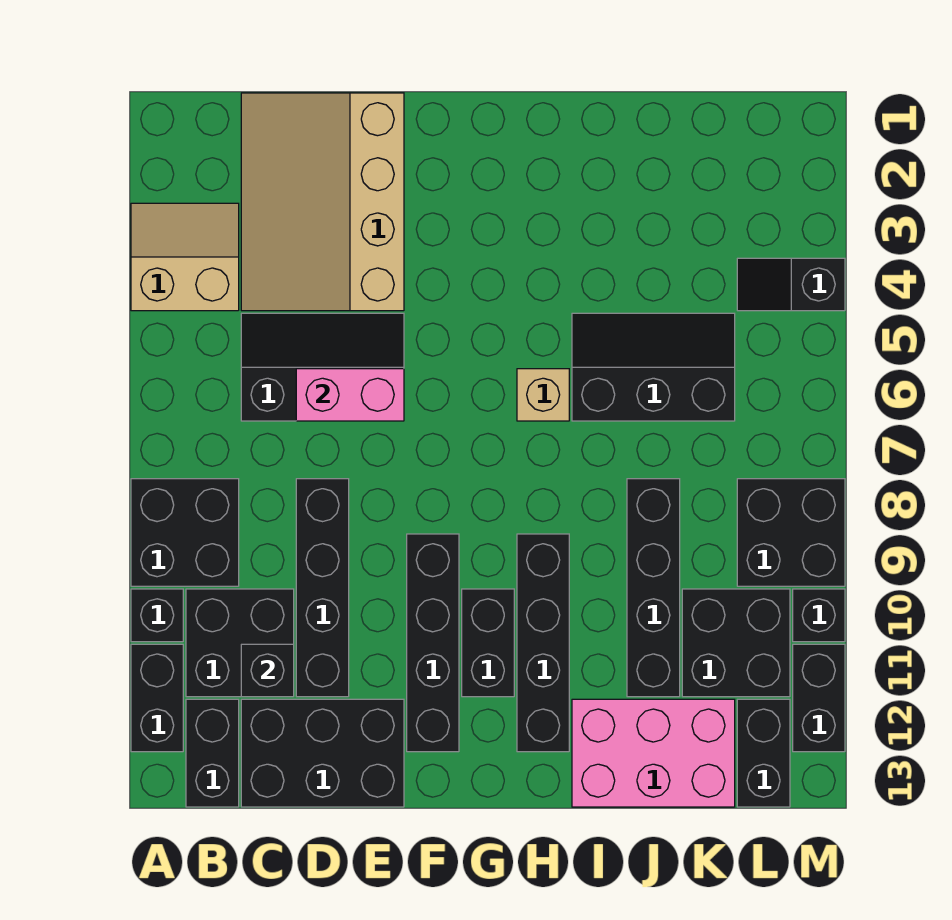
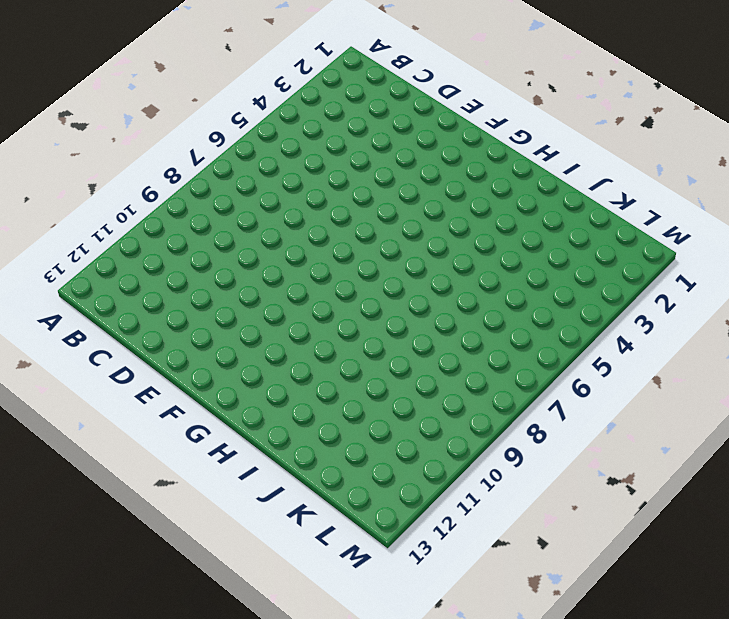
none -> tan 2x2 slope [131,203,239,311]
none -> black 2x2 brick [131,479,239,586]
none -> black 1x1 brick [131,589,183,642]

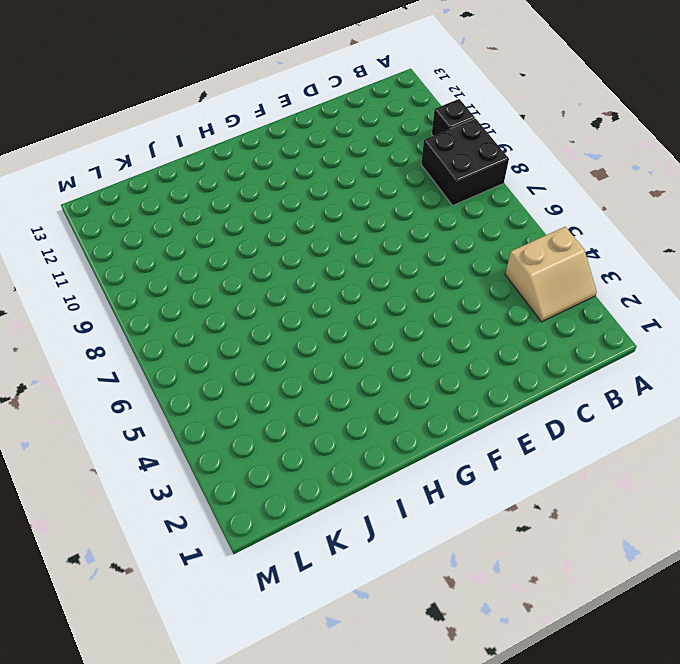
none -> black 1x2 brick [131,644,183,752]
none -> black 2x2 brick [186,589,294,697]
none -> black 1x2 brick [186,699,239,807]

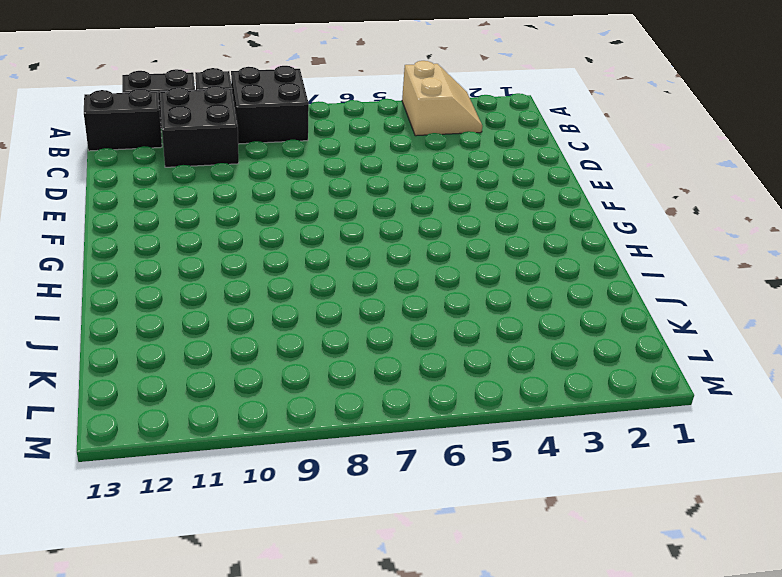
none -> tan 3x4 slope [241,93,404,311]
none -> black 2x3 slope [241,313,404,421]
none -> black 2x3 brick [241,699,404,807]

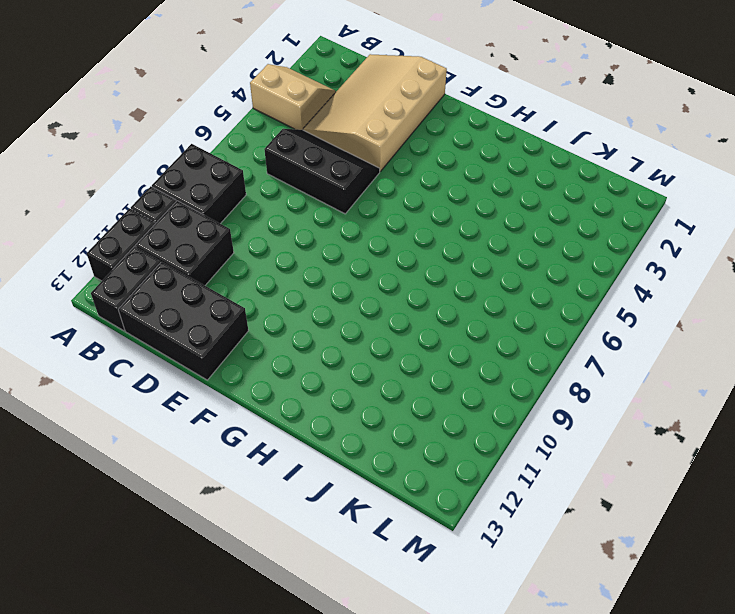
none -> black 1x4 brick [296,479,349,697]
none -> black 1x4 brick [407,534,459,752]
none -> black 1x2 brick [462,589,514,697]

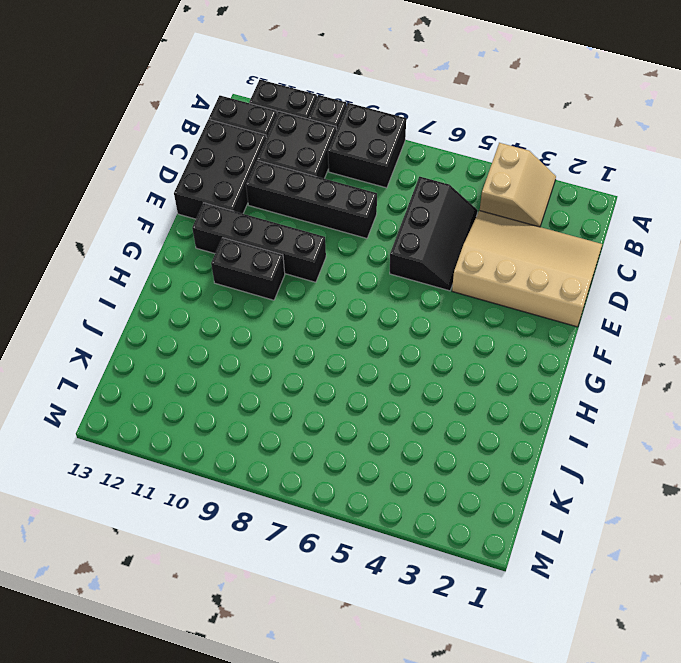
none -> tan 1x1 brick [517,369,569,421]
none -> black 1x4 brick [517,534,569,752]
none -> black 2x3 slope [572,313,735,421]

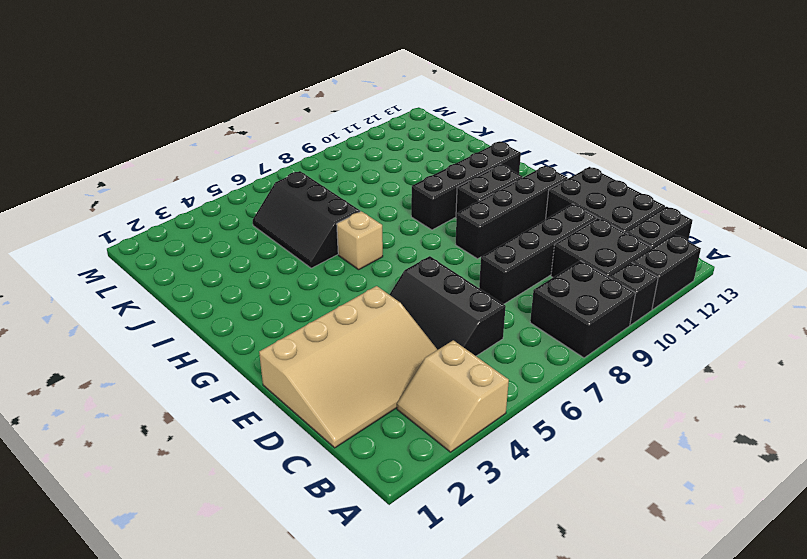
none -> pink 2x3 brick [572,699,735,807]
none -> black 1x4 brick [627,479,680,697]
none -> black 2x2 brick [682,589,790,697]

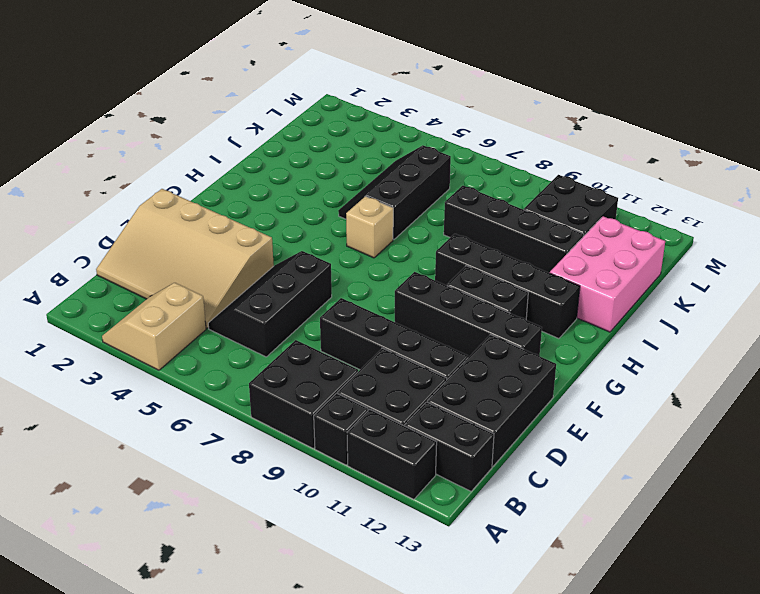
none -> black 1x2 slope [737,258,845,311]
none -> black 2x2 brick [737,479,845,586]
none -> black 1x2 brick [737,699,790,807]

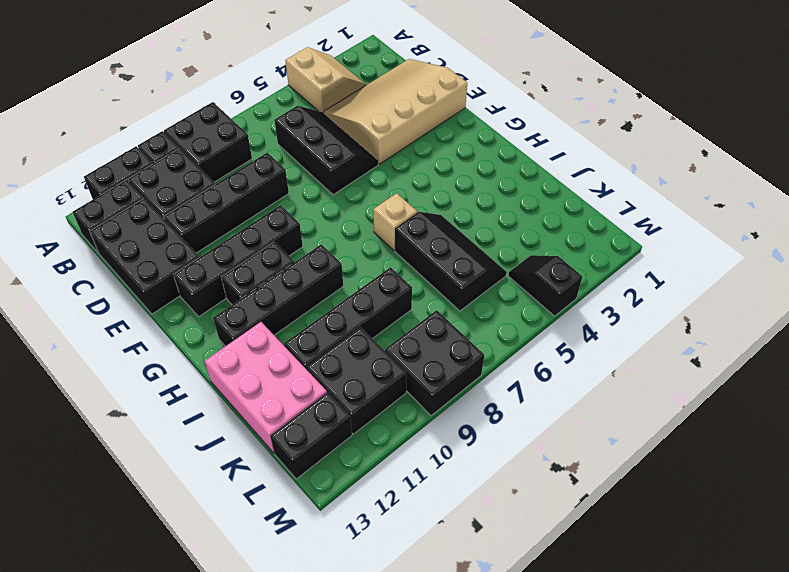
none -> black 1x1 brick [793,589,845,642]
none -> black 1x2 brick [793,644,845,752]
none -> black 1x1 brick [241,644,294,697]

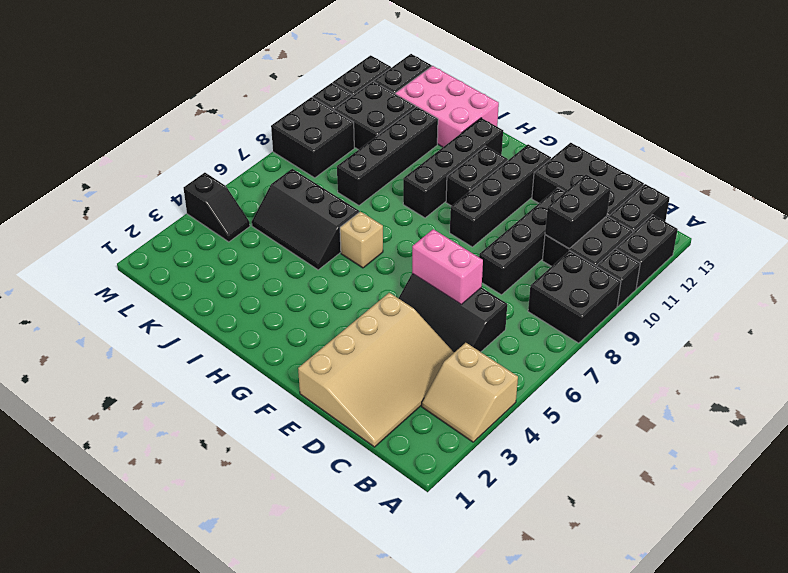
black 1x2 brick [545,175,611,248] -> black 1x1 brick [241,644,294,697]

